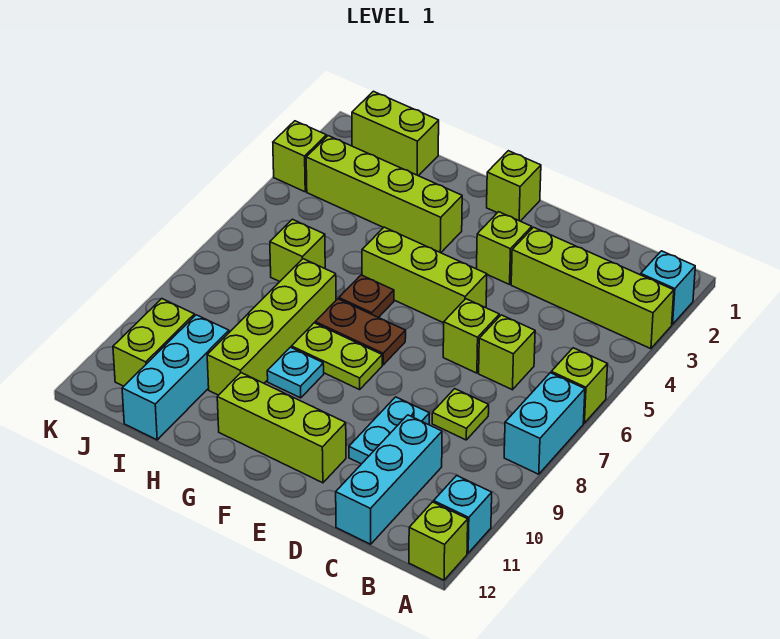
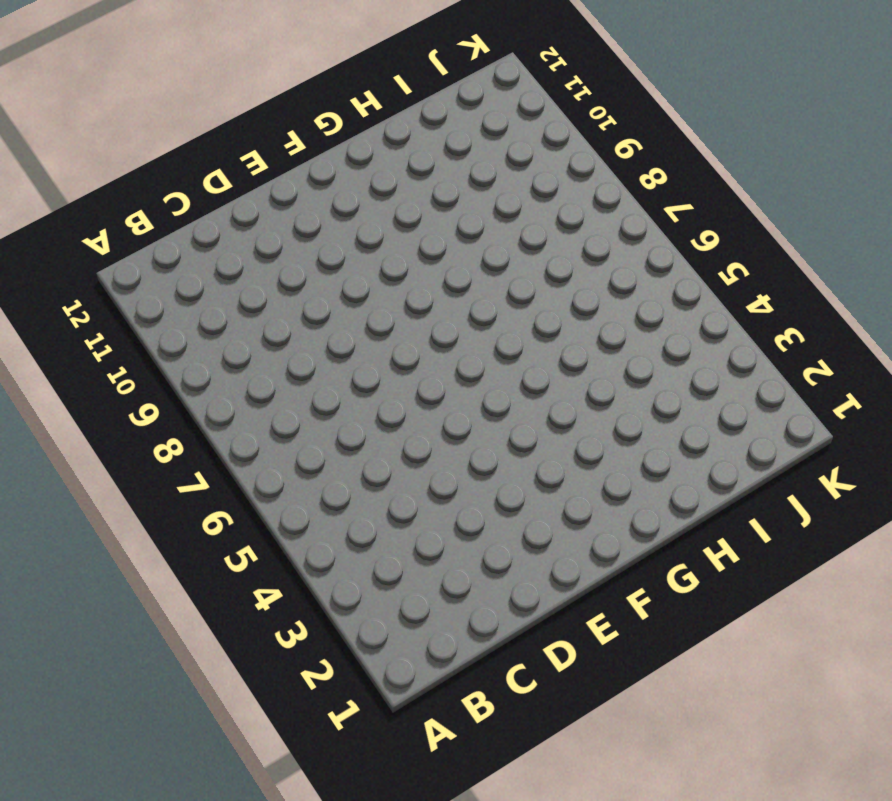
none -> cyan 1x1 brick [641,251,695,324]
none -> lime 1x4 brick [511,227,674,349]
none -> lime 1x1 brick [551,348,608,423]

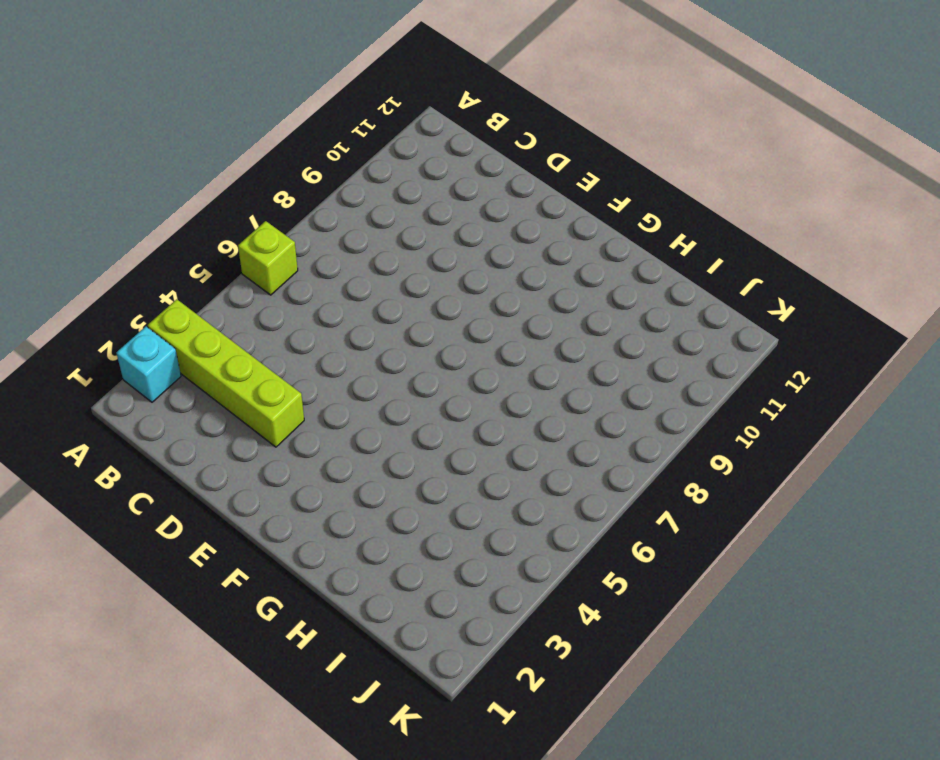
none -> cyan 1x2 brick [504,373,585,474]
none -> cyan 1x1 brick [434,476,492,553]
none -> lime 1x1 brick [409,502,468,580]

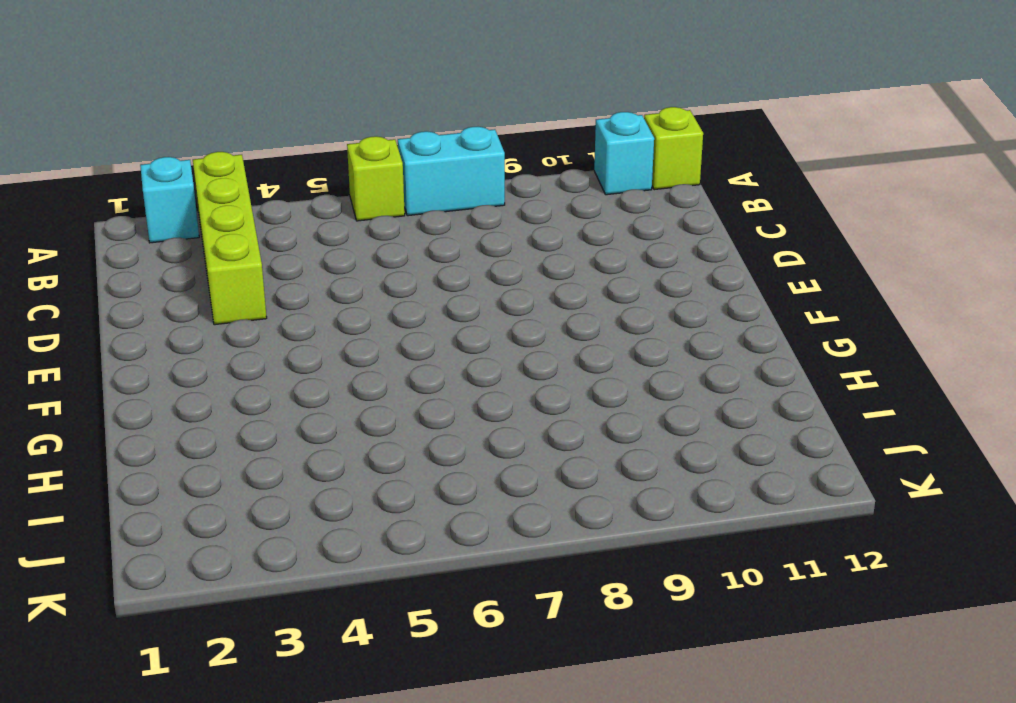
none -> lime 1x1 brick [479,315,535,390]
none -> lime 1x1 plate [432,389,489,440]
none -> cyan 1x3 brick [336,415,442,544]

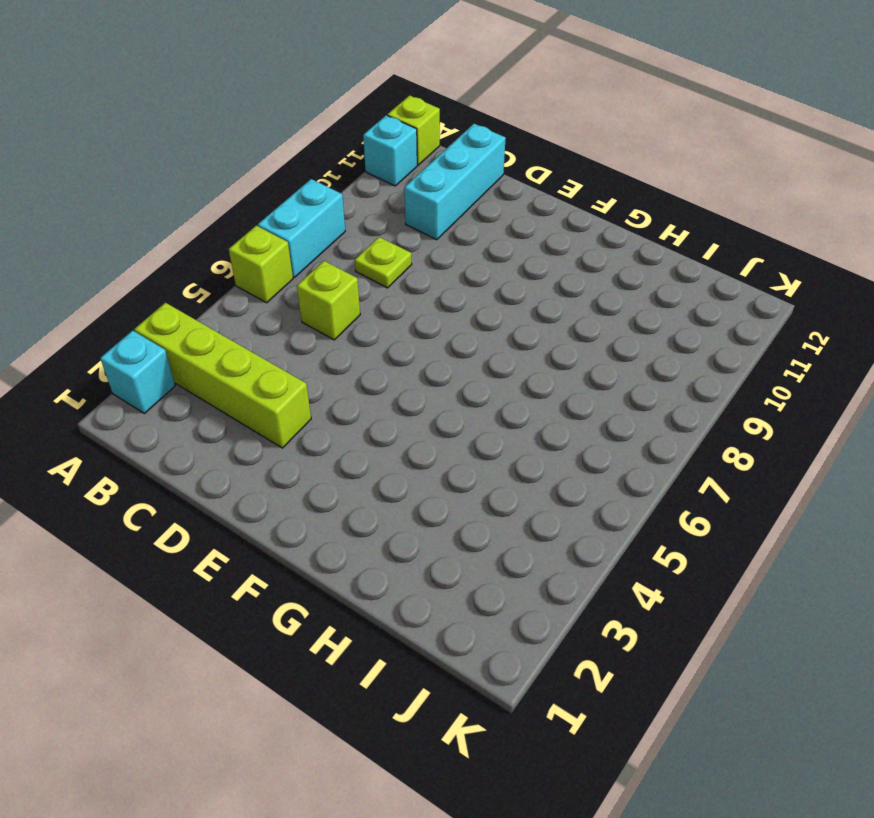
none -> lime 1x1 brick [443,299,499,373]
none -> cyan 1x2 plate [349,397,430,464]
none -> lime 1x1 brick [477,212,532,285]

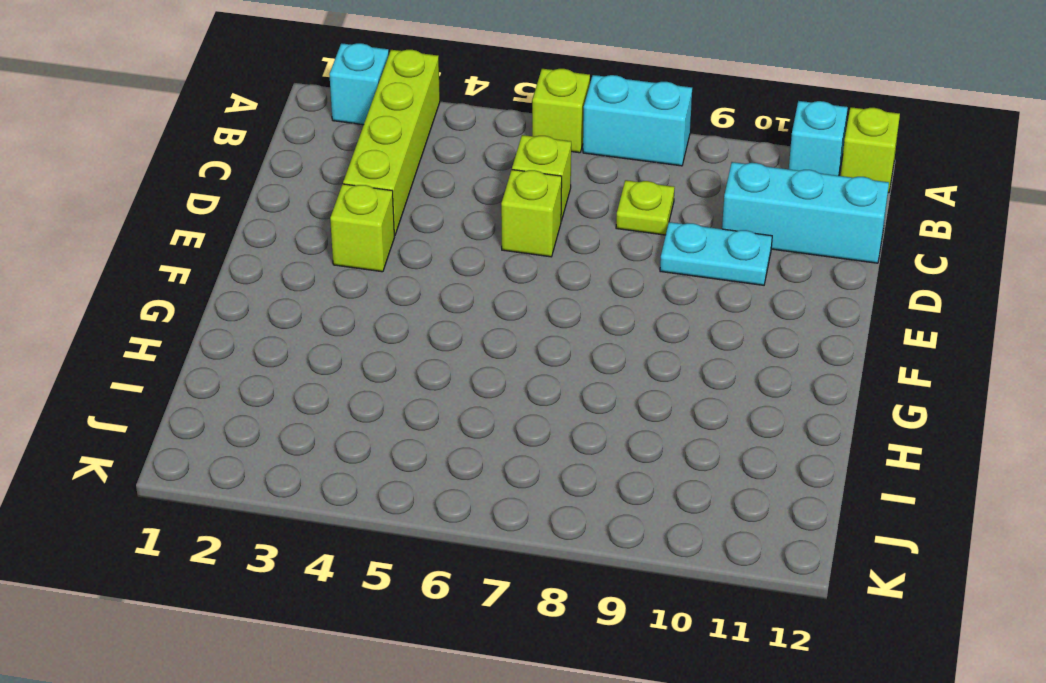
none -> lime 1x3 brick [362,227,487,323]
none -> lime 1x3 brick [217,373,346,483]
none -> lime 1x1 brick [487,151,541,221]

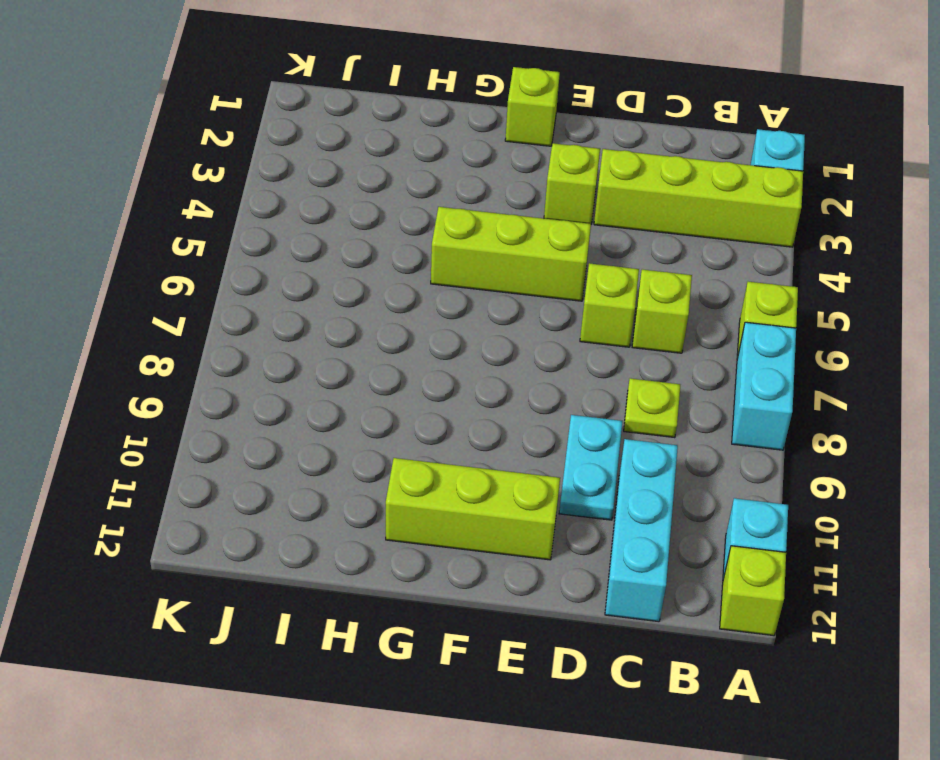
none -> brown 1x2 plate [315,299,406,365]
none -> lime 1x2 plate [291,323,382,390]
none -> lime 1x4 brick [306,136,462,253]

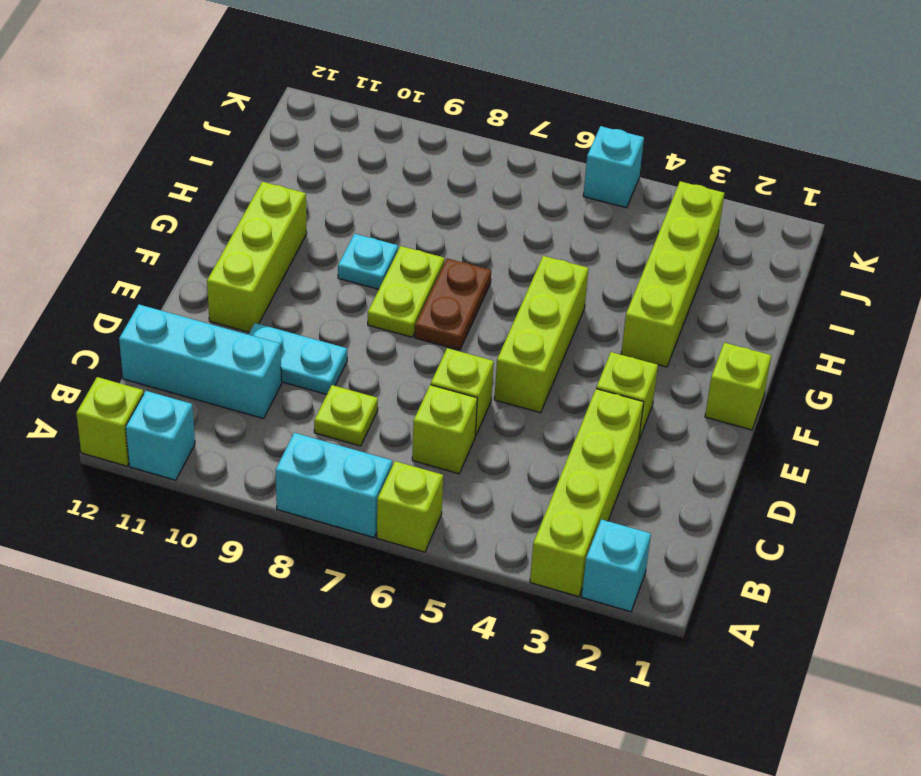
cyan 1x1 brick [583,126,644,208] -> none
none -> brown 1x1 plate [339,275,394,318]
none -> lime 1x4 brick [207,259,336,395]
none -> lime 1x2 brick [352,91,439,176]

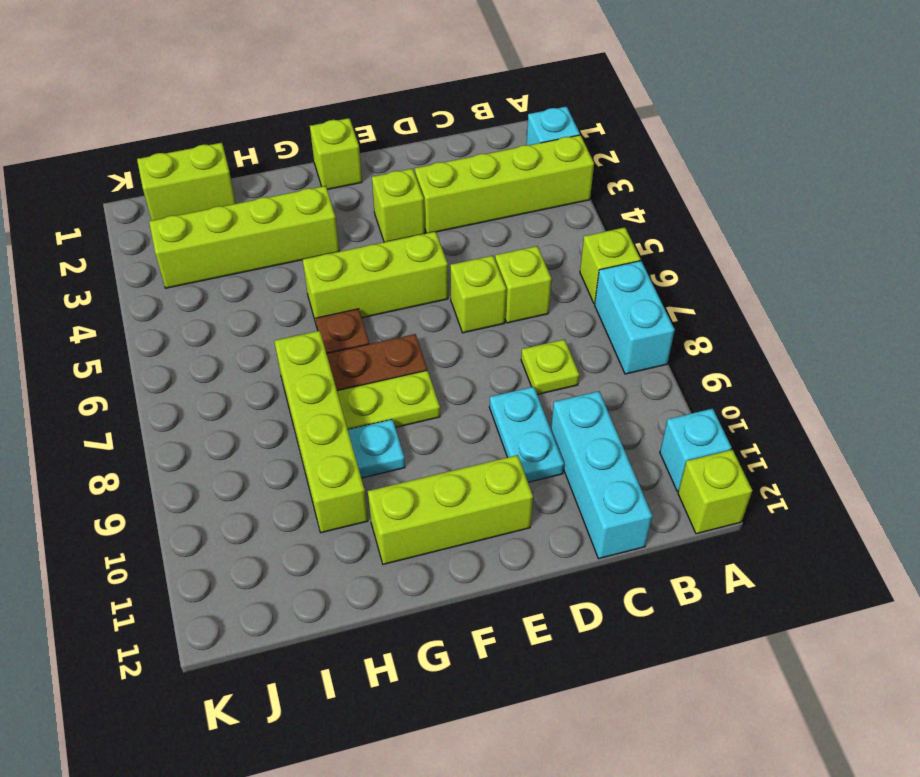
none -> lime 1x1 brick [270,219,325,282]
none -> cyan 1x3 brick [122,315,229,440]
none -> lime 1x2 brick [113,299,195,386]

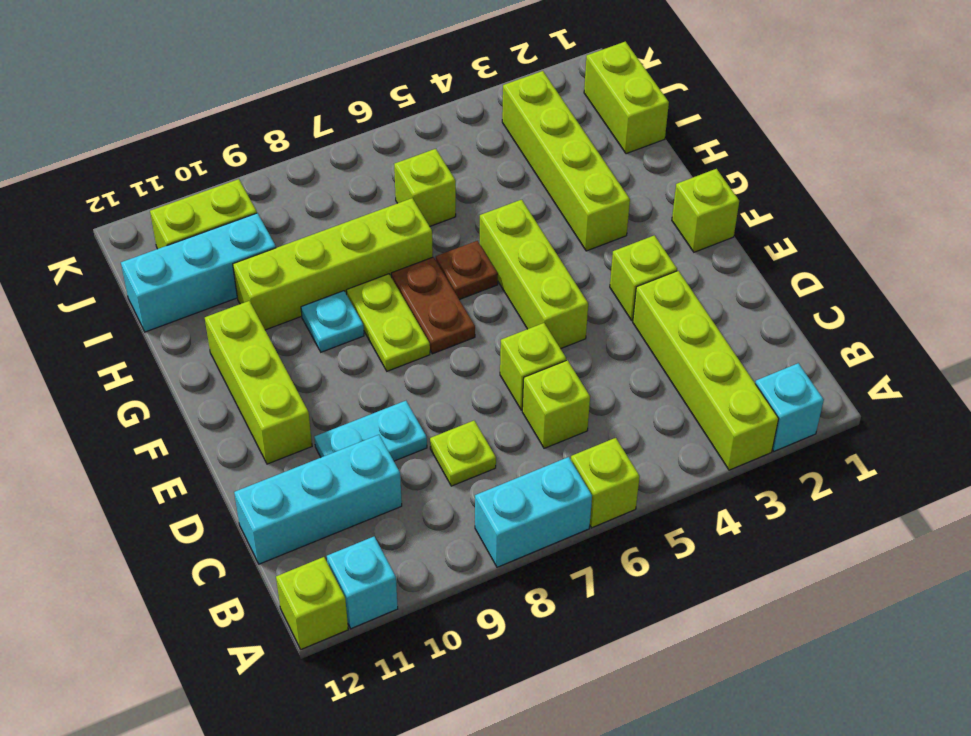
none -> lime 1x1 brick [273,121,327,192]

